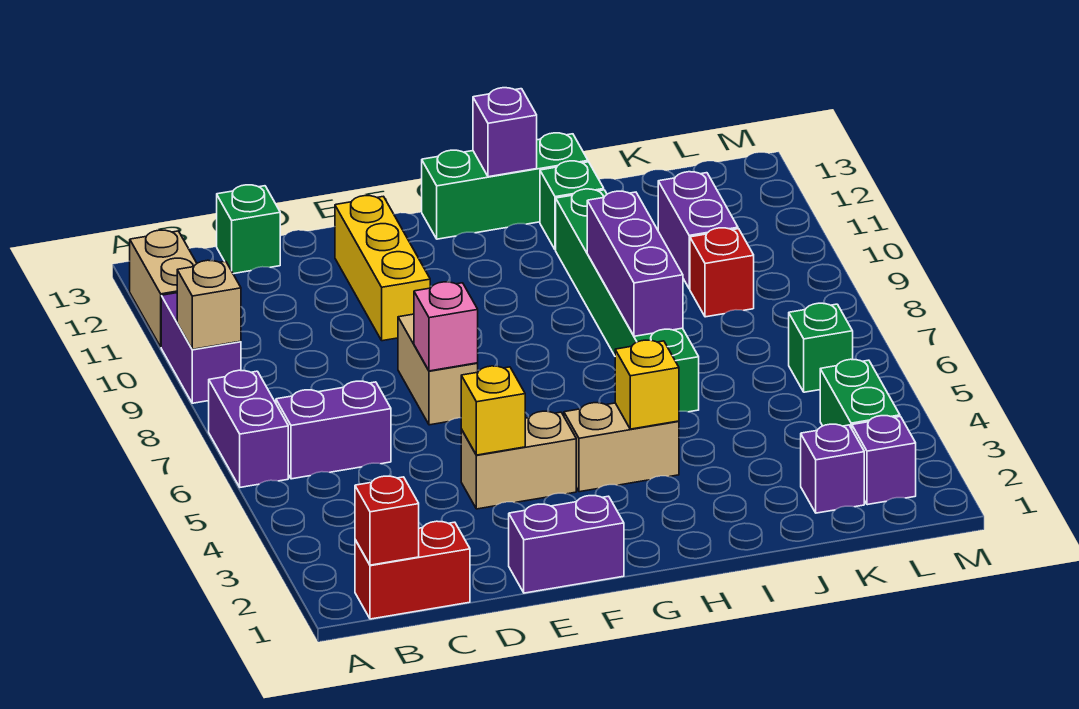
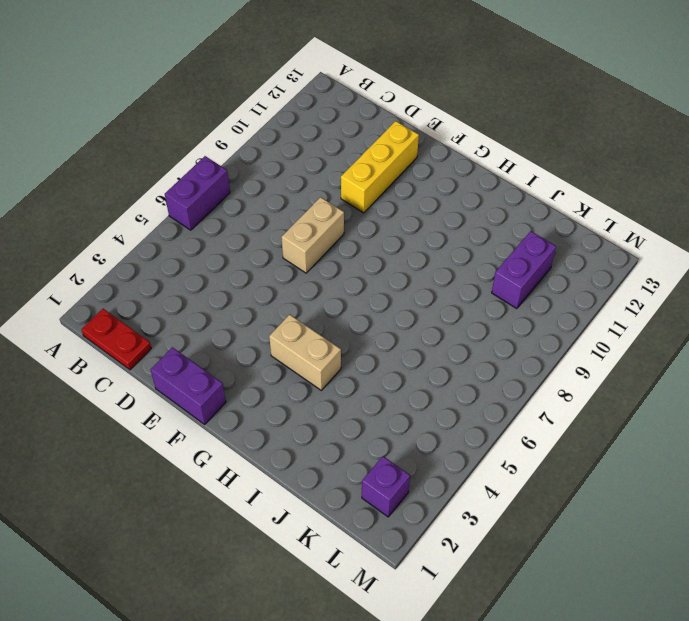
red 1x2 plate [81,309,151,370] -> red 1x2 brick [355,521,470,619]
none -> purple 1x2 brick [161,293,241,403]
none -> tan 1x2 brick [130,230,197,347]
none -> purple 1x2 brick [276,381,391,479]

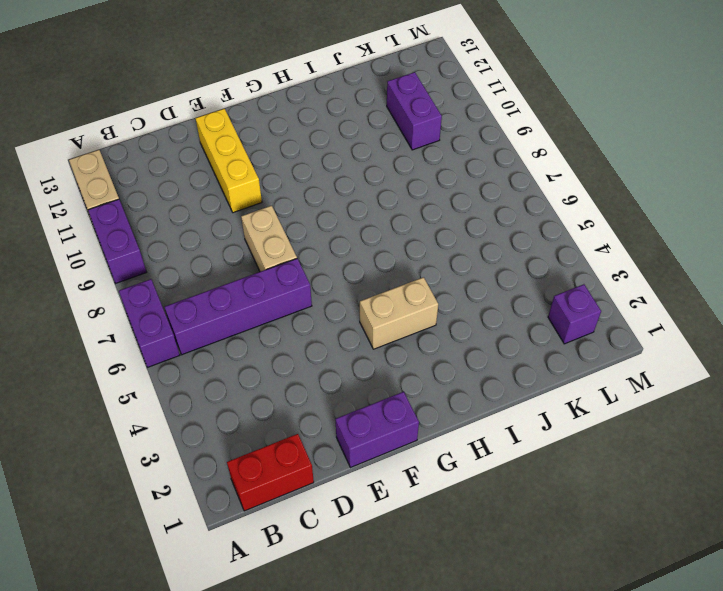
purple 1x4 brick [165,259,312,355] -> purple 1x2 brick [276,381,391,479]
none -> green 1x1 brick [217,185,280,274]
none -> tan 1x2 brick [461,411,576,509]
none -> green 1x3 brick [422,133,588,239]

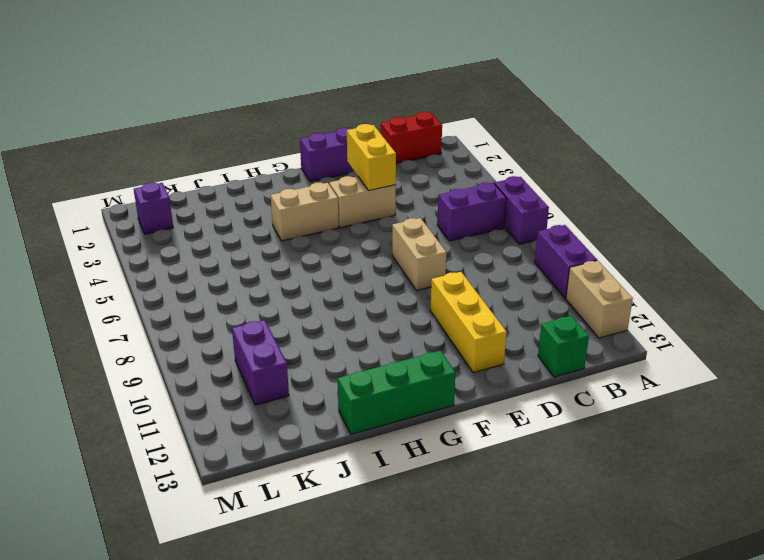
yellow 1x2 brick [347,124,396,191] -> yellow 1x1 brick [461,366,525,455]
none -> green 1x6 brick [556,189,699,412]
none -> green 1x1 brick [540,161,604,250]
none -> purple 1x1 brick [801,424,864,513]

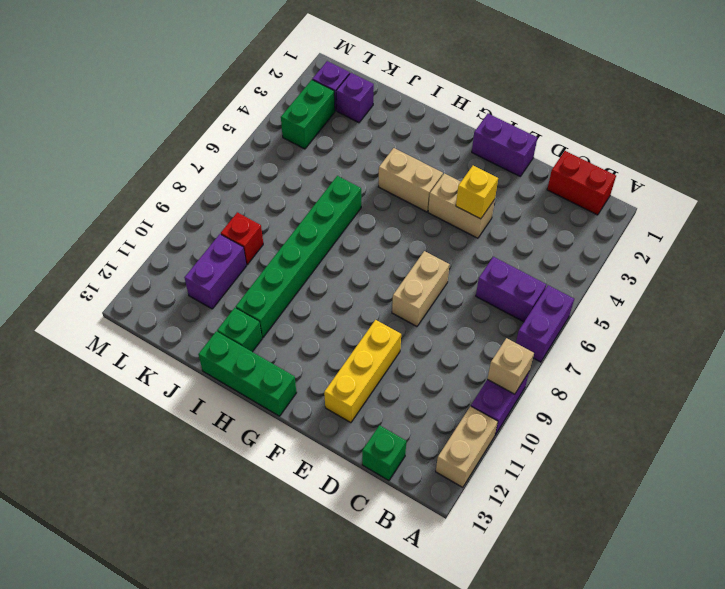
none -> green 1x1 brick [789,303,853,392]
none -> red 1x1 brick [355,476,419,565]
none -> pink 1x1 brick [414,282,478,371]

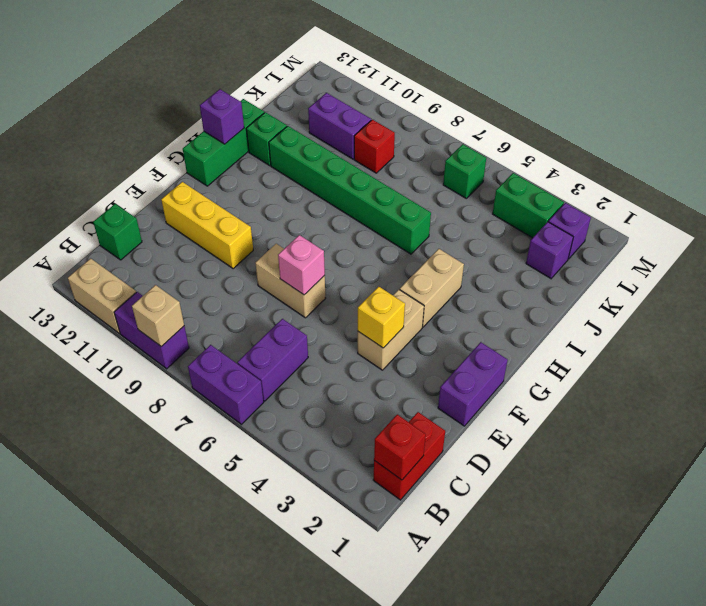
none -> yellow 1x1 brick [615,340,679,429]
none -> purple 1x3 brick [587,191,683,336]

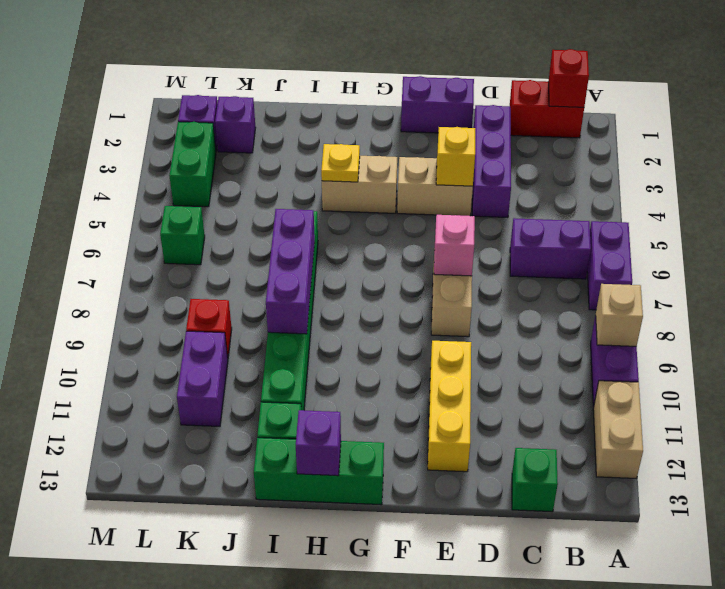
purple 1x3 brick [472,105,511,217] -> none
yellow 1x1 plate [321,144,360,182] -> yellow 1x1 brick [615,340,679,429]

